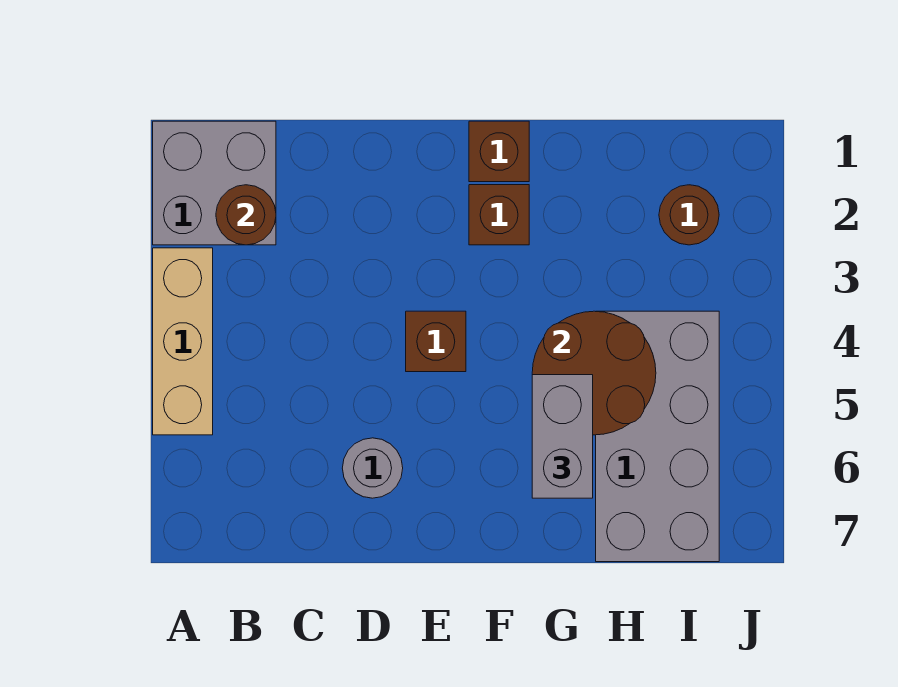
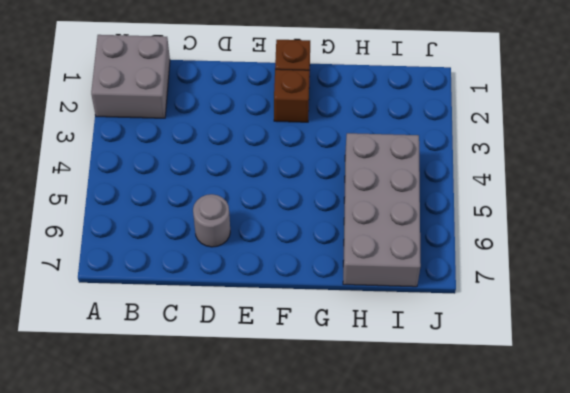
none -> tan 1x3 brick [153,248,213,435]
none -> brown 1x1 brick [406,311,466,372]

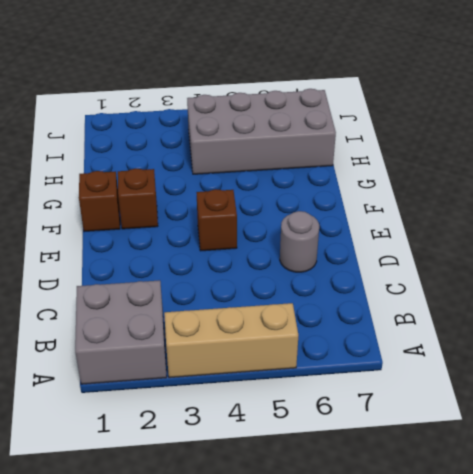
none -> brown 1x1 round brick [659,185,719,245]
none -> brown 1x1 round brick [216,185,276,245]

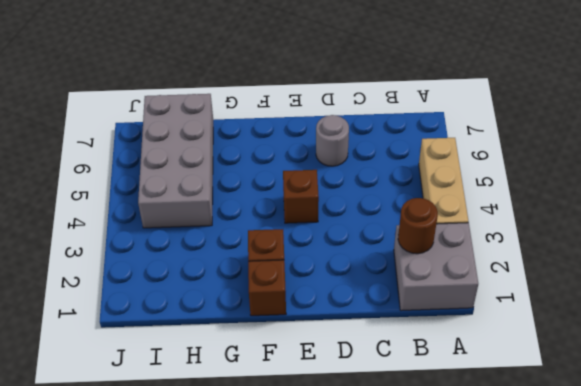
none -> brown 1x1 round brick [659,185,719,245]
none -> brown 2x2 round brick [532,311,656,435]

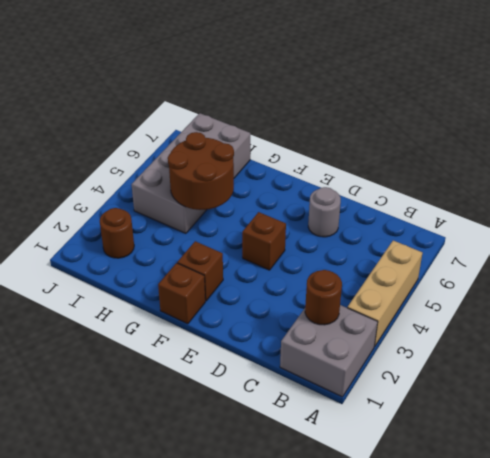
none -> grey 1x2 brick [532,375,593,498]

